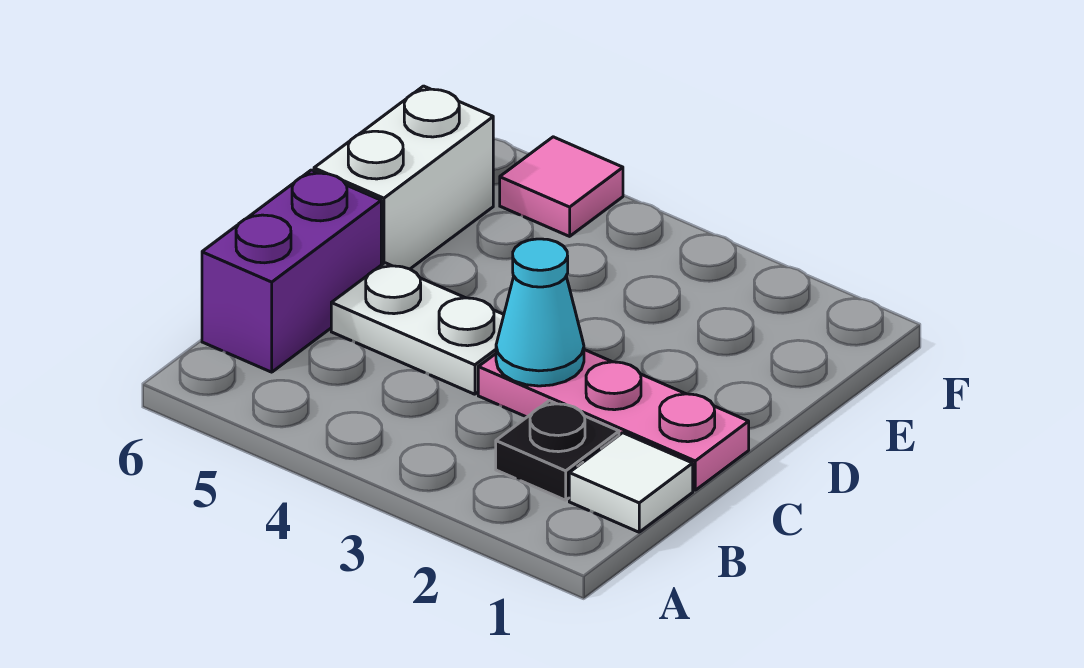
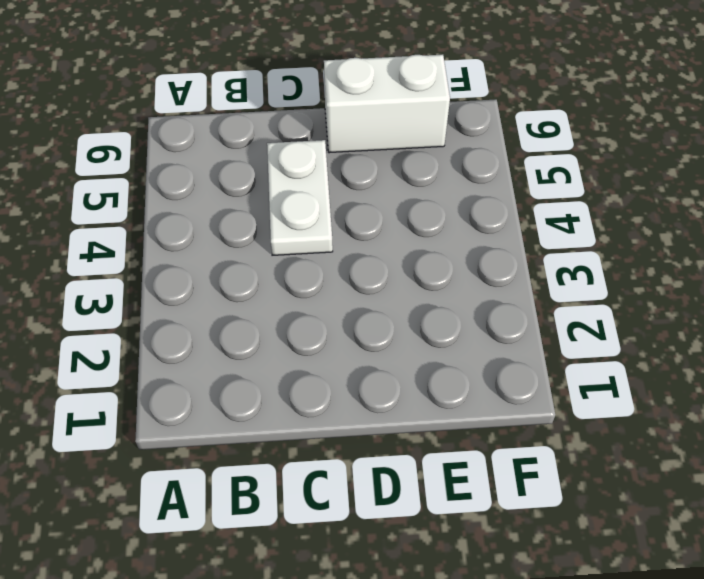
none -> white 1x1 tile [569,433,693,532]
none -> black 1x1 plate [496,401,619,500]

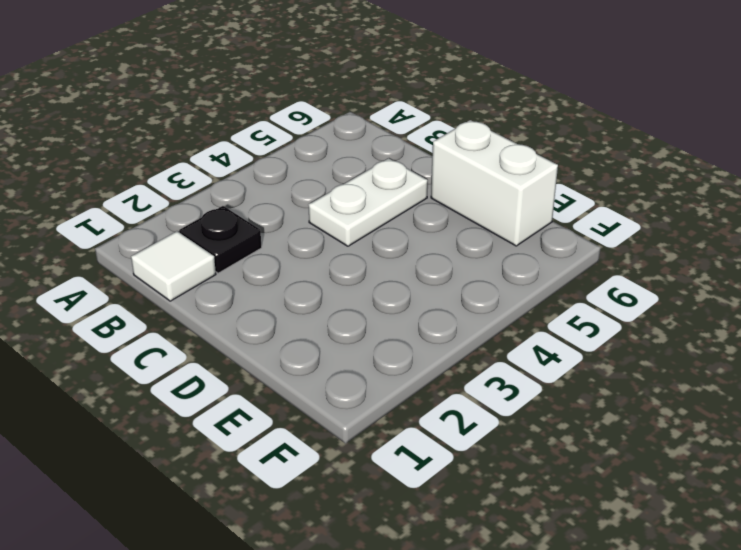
none -> purple 1x2 brick [202,170,381,372]
none -> pink 1x3 plate [478,350,749,490]

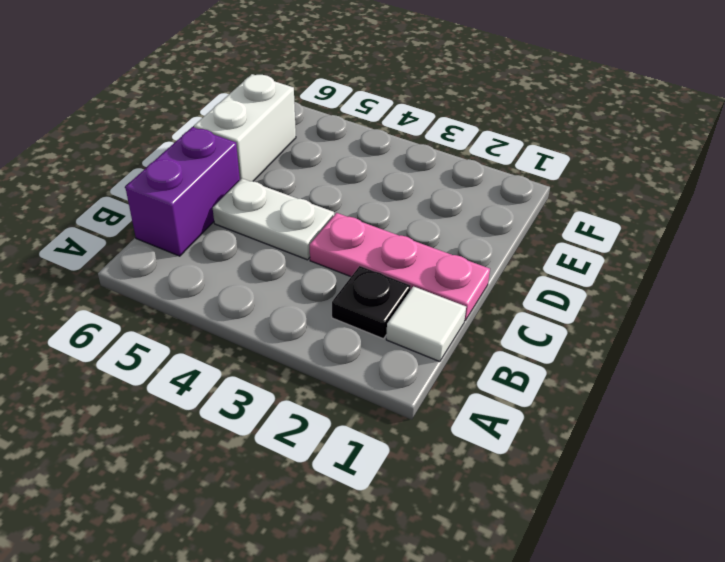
none -> pink 1x1 tile [500,137,623,236]
none -> cyan 1x1 cone [496,239,584,386]

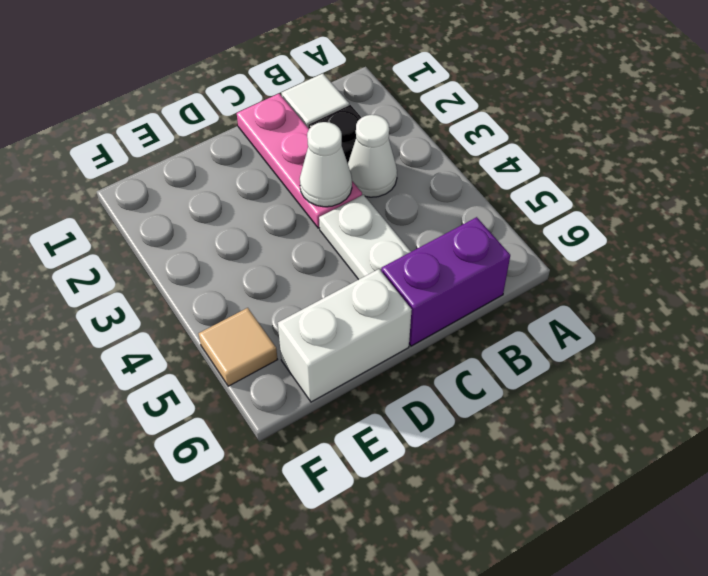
white 1x1 cone [348,115,397,197] -> none
white 1x1 cone [300,122,352,207] -> cyan 1x1 cone [496,239,584,386]
tan 1x1 tile [199,308,278,386] -> pink 1x1 tile [500,137,623,236]

